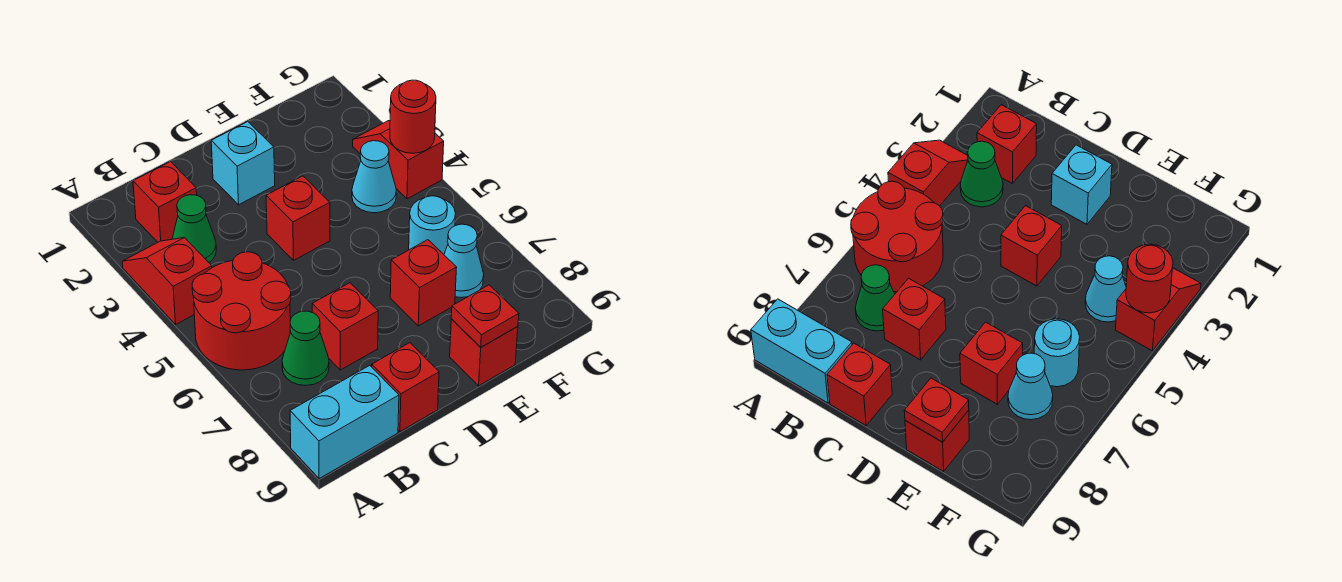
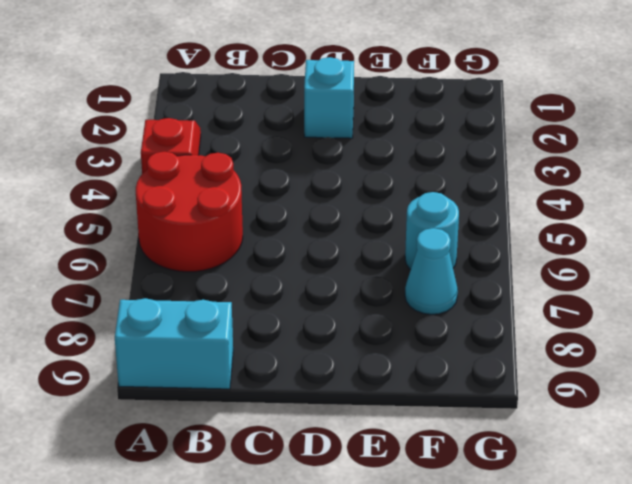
none -> red 1x1 brick [133,161,197,242]
none -> green 1x1 cone [172,195,216,262]
none -> green 1x1 cone [282,311,329,386]

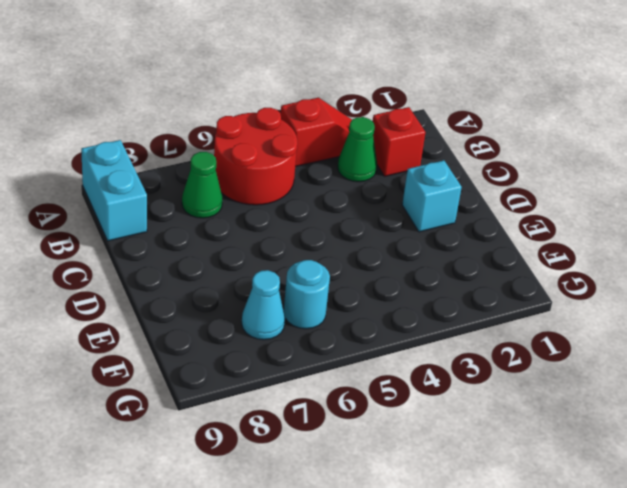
none -> red 1x1 brick [312,283,378,370]
none -> red 1x1 brick [372,343,439,432]
none -> red 1x1 brick [266,176,330,260]

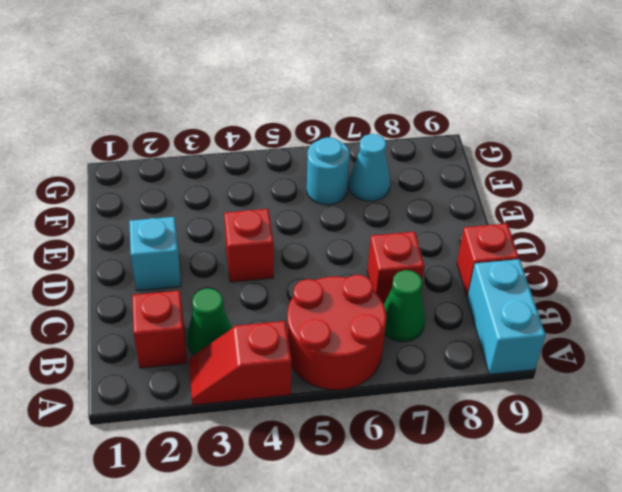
none -> red 1x1 brick [390,240,457,326]
none -> red 1x1 brick [450,319,518,386]
none -> cyan 1x1 cone [352,141,396,213]

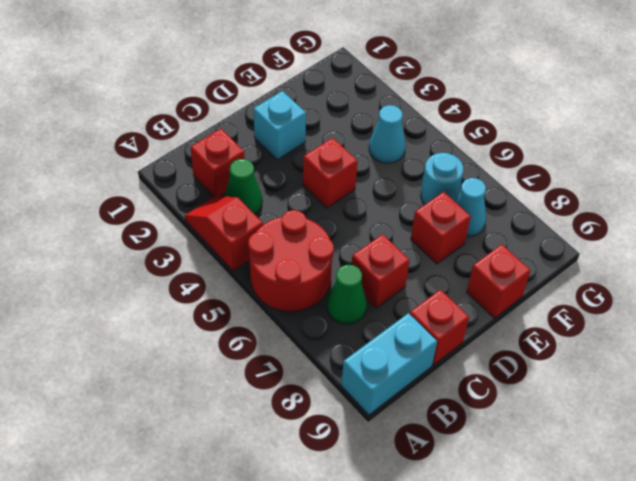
none -> red 1x2 slope [353,121,444,199]
none -> red 1x1 plate [451,285,519,347]
none -> red 1x1 round brick [390,80,436,153]

